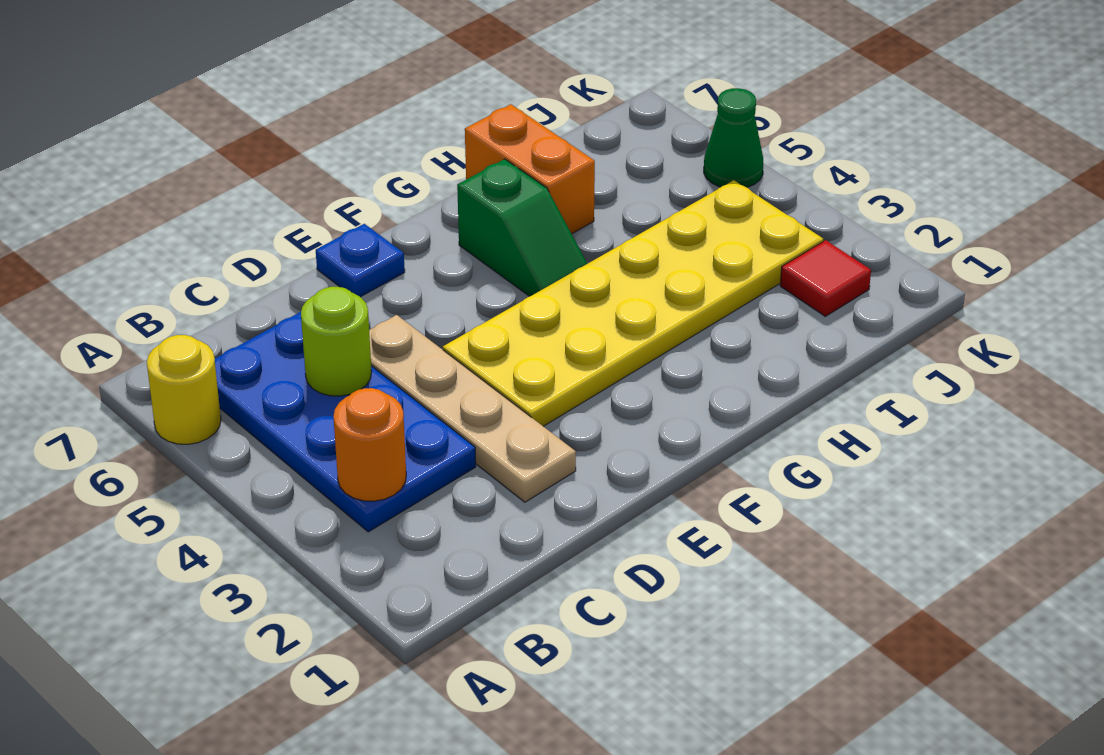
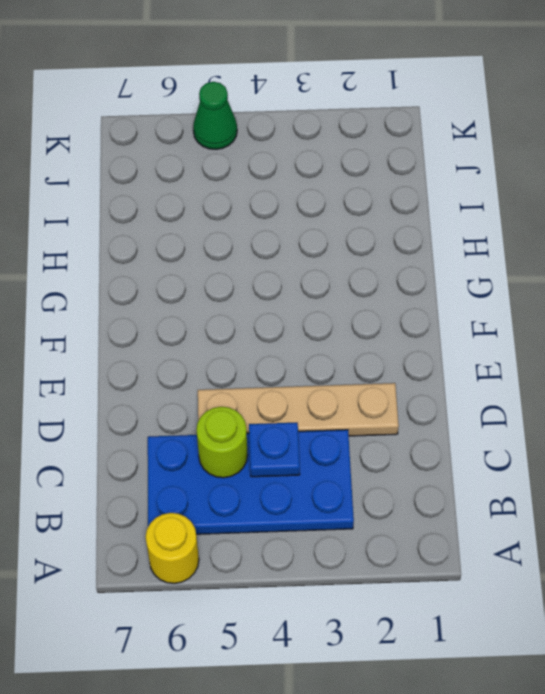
blue 1x1 plate [249,423,300,477] -> blue 1x1 plate moved to [316,224,405,297]
none -> yellow 2x6 plate [443,180,823,426]
none -> green 1x2 slope [457,159,587,296]

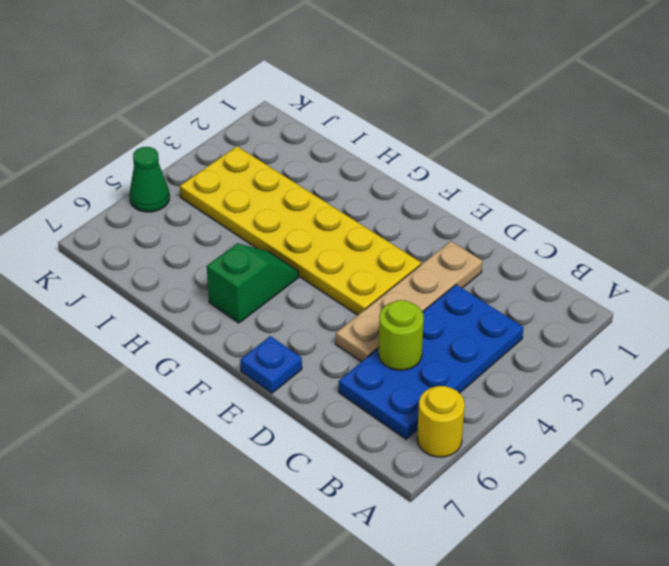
none -> orange 1x2 brick [465,104,595,234]
none -> red 1x1 tile [780,240,871,316]

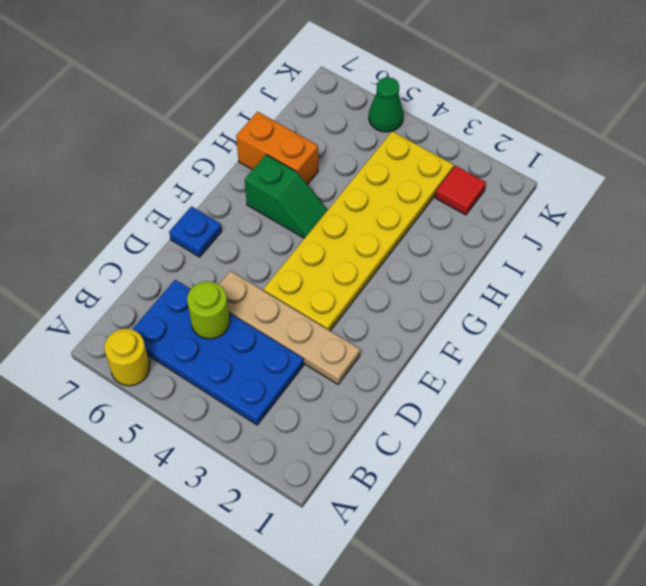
none -> orange 1x1 round brick [333,388,406,501]

